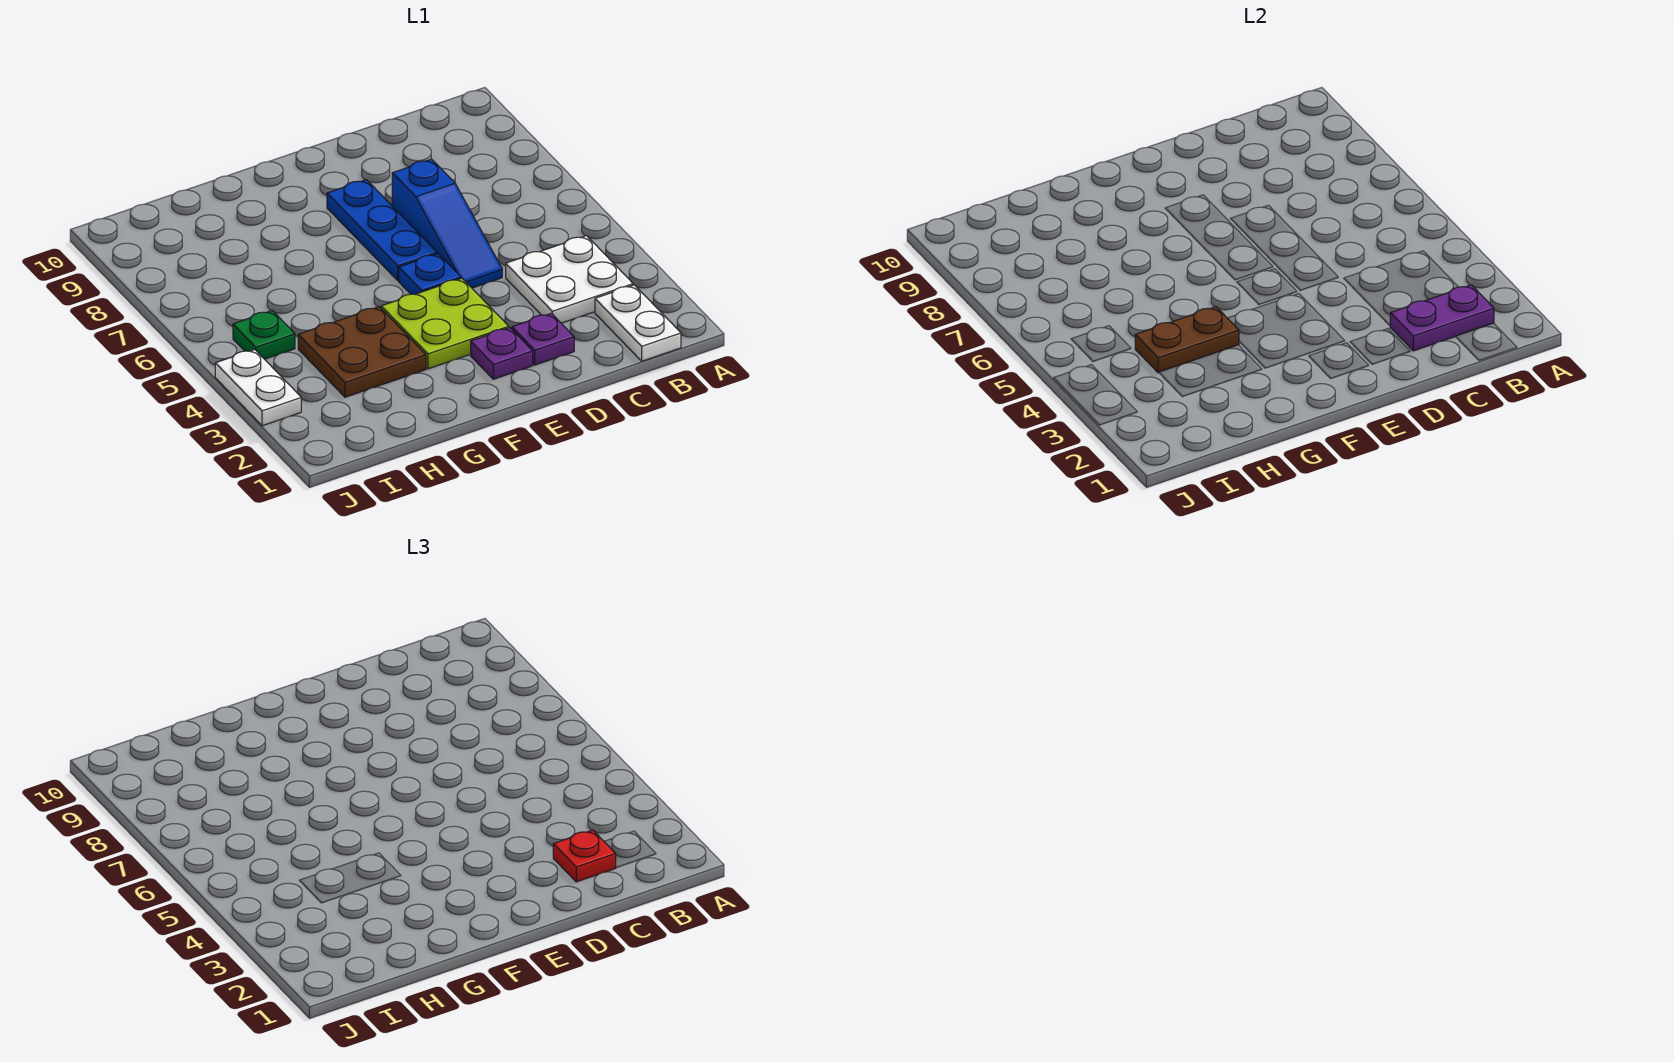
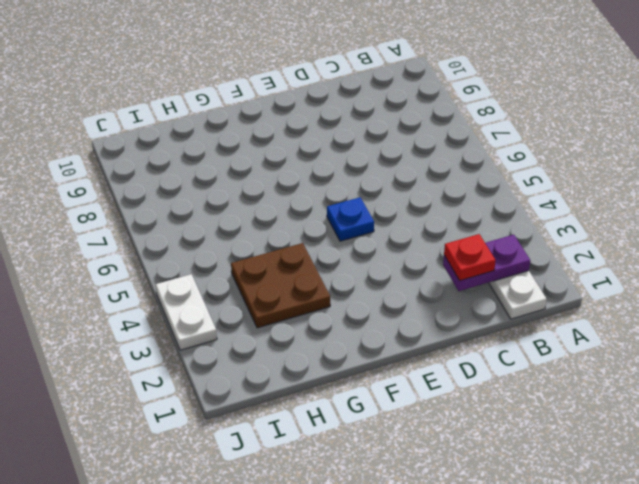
none -> white 2x2 plate [506,236,633,323]
none -> purple 1x1 plate [512,313,574,365]
none -> blue 1x3 slope [392,159,502,288]

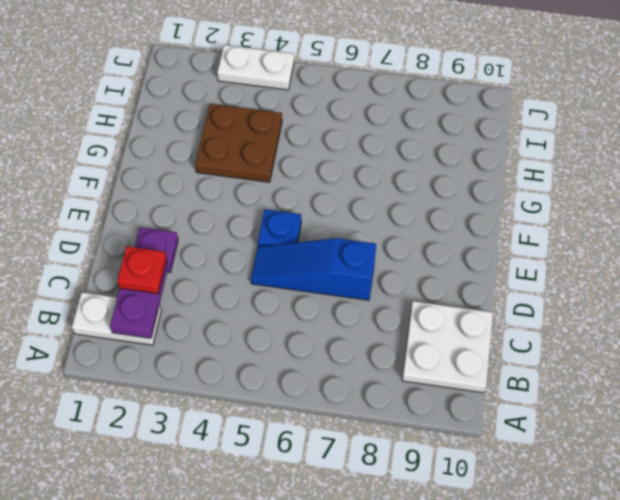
white 2x2 plate [402,301,493,393] -> white 2x2 plate moved to [506,236,633,323]
none -> purple 1x1 plate [471,328,533,379]
none -> lime 2x2 plate [381,278,509,369]
none -> blue 1x3 plate [327,180,437,281]

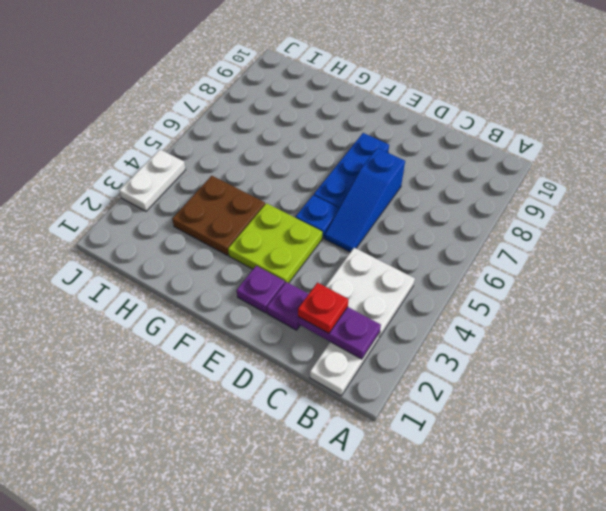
none -> green 1x1 plate [233,311,295,359]
none -> brown 1x2 plate [1135,307,1239,373]

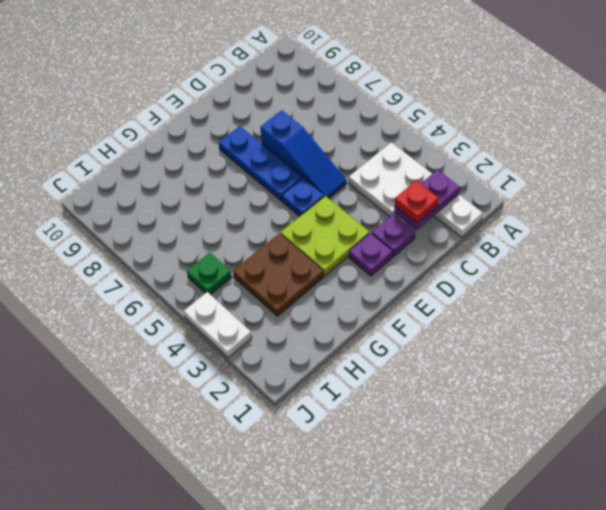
none -> brown 1x2 plate [1135,307,1239,373]

